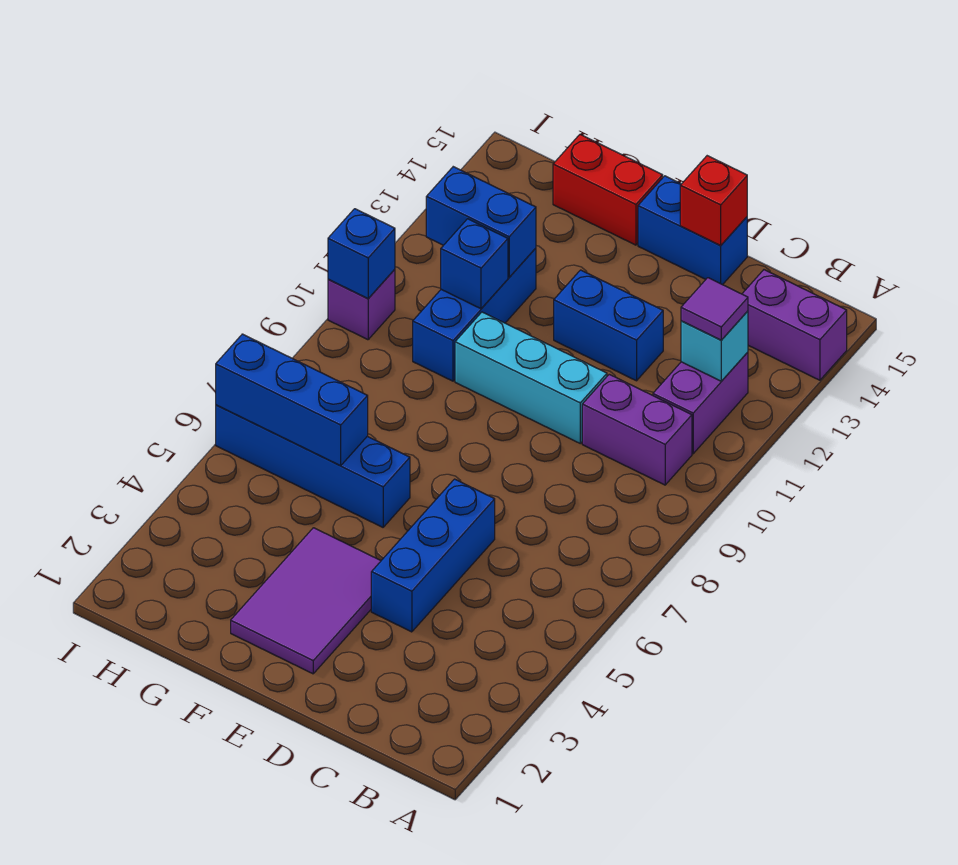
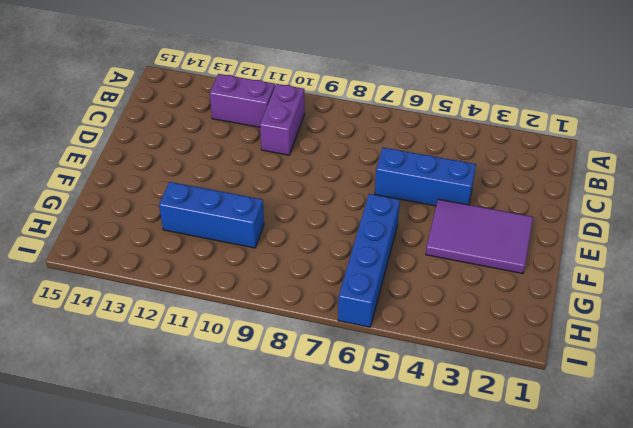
none -> purple 1x2 brick [742,270,847,380]
none -> cyan 1x3 brick [455,312,607,443]
none -> blue 1x2 brick [554,270,663,381]

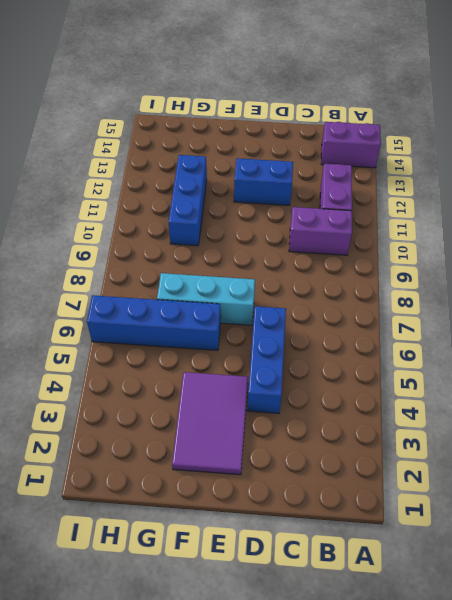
cyan 1x3 brick [157,273,255,325] -> cyan 1x3 brick moved to [455,312,607,443]
none -> blue 1x2 brick [638,176,747,285]
none -> red 1x2 brick [553,135,663,245]
none -> purple 1x1 brick [328,269,395,340]

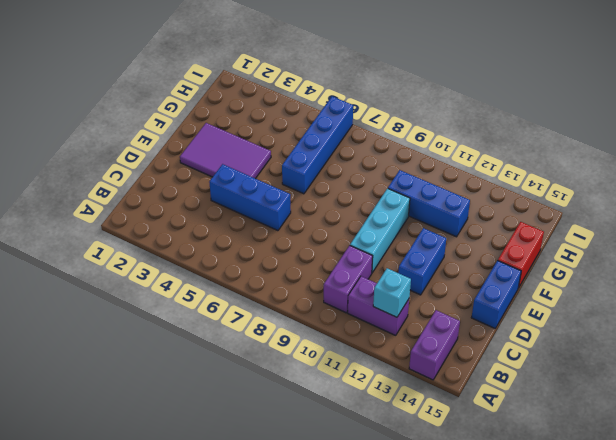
none -> purple 1x1 brick [328,269,395,340]
none -> red 1x1 brick [680,156,747,245]
none -> blue 1x3 brick [216,334,368,466]

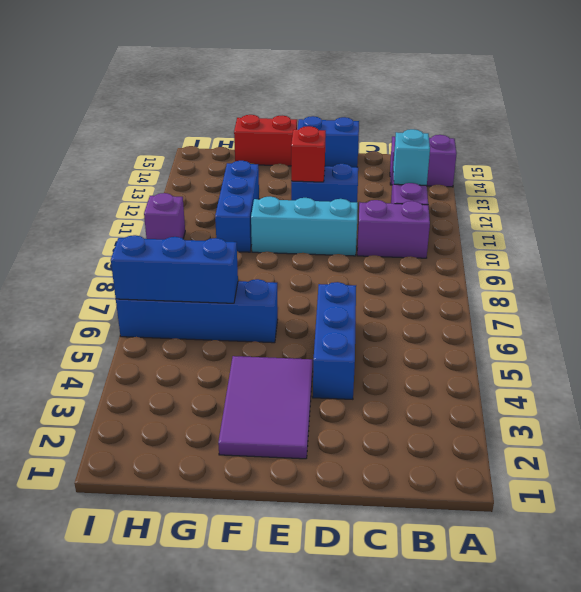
red 1x1 brick [291,126,326,182] -> red 1x1 brick moved to [680,156,747,245]
none -> blue 1x1 brick [441,219,508,309]
none -> blue 1x2 brick [426,167,536,277]
none -> blue 1x1 brick [328,209,395,298]

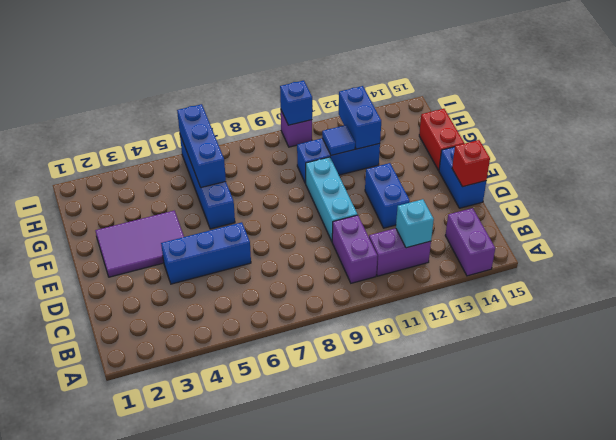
blue 1x1 tile [322,125,355,155] -> blue 1x1 brick [441,219,508,309]
none -> purple 1x1 tile [681,278,748,340]

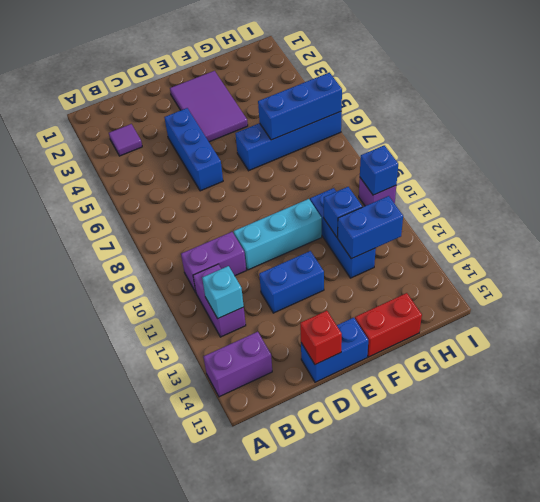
purple 1x1 tile [109,124,142,156] -> purple 1x1 tile moved to [681,278,748,340]

